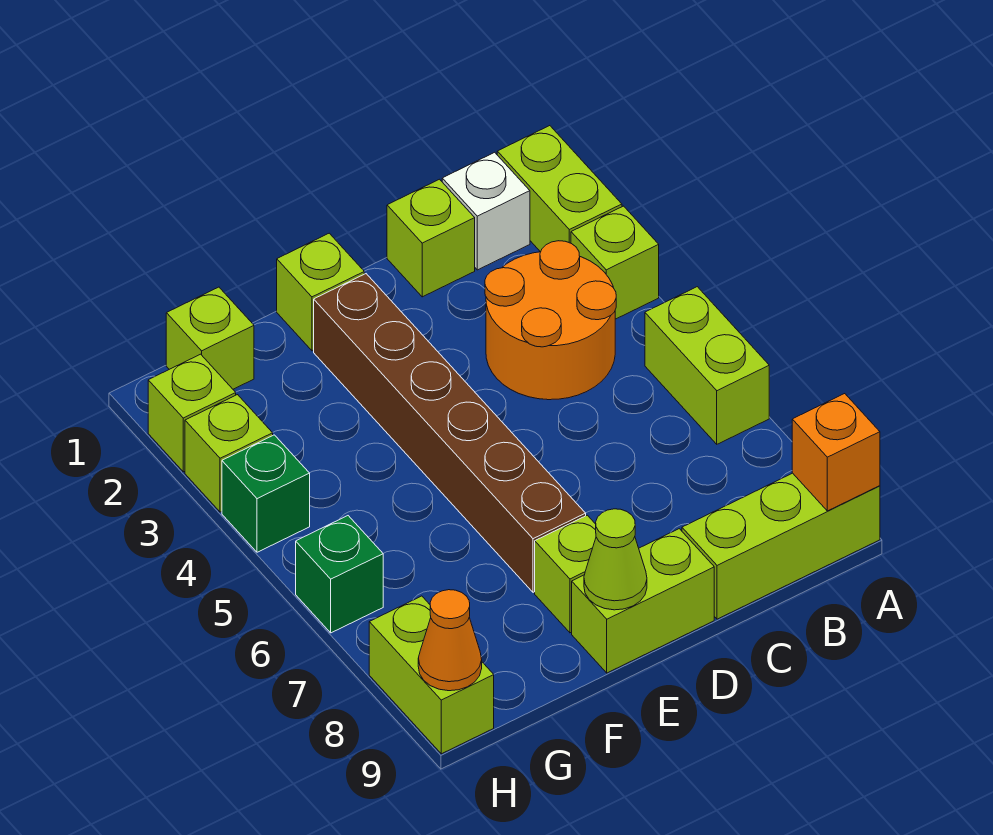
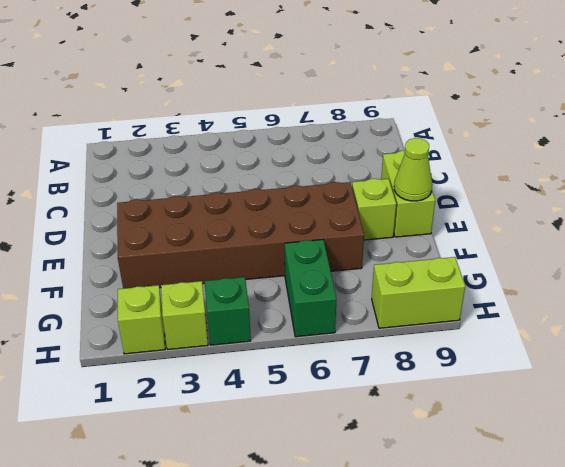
brown 2x6 brick [117,182,364,289] -> brown 1x6 brick [314,274,586,592]
green 1x2 brick [285,240,336,337] -> green 1x1 brick [296,516,383,633]
none -> lime 1x2 brick [497,126,622,252]
none -> lime 1x1 brick [571,206,659,319]
none -> lime 1x2 brick [645,287,769,444]

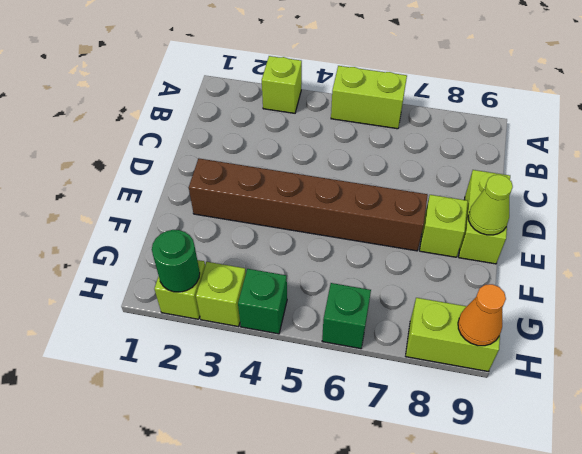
green 1x1 round brick [152,230,200,292] -> none
none -> lime 1x2 brick [497,126,622,252]
none -> lime 1x3 brick [682,473,880,619]
none -> white 1x1 brick [442,152,530,270]

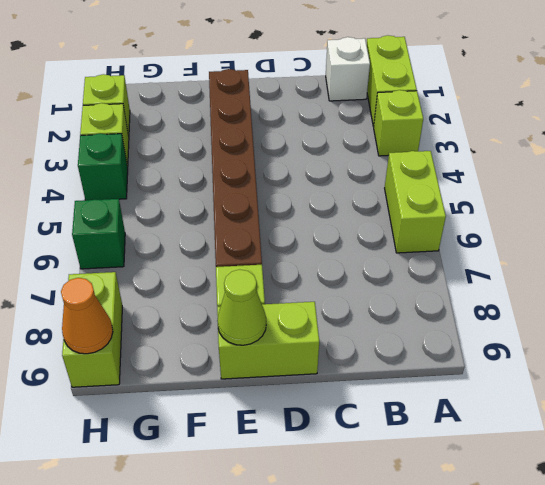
none -> lime 1x3 brick [682,473,880,619]
none -> orange 2x2 round brick [485,241,616,400]
none -> lime 1x1 brick [387,179,475,297]

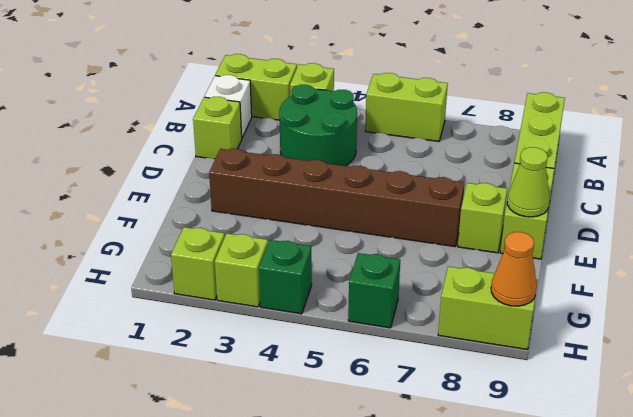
green 2x2 round brick [279,85,357,166] -> orange 2x2 round brick [485,241,616,400]
none -> lime 1x1 brick [277,233,364,351]
none -> lime 1x1 brick [166,287,254,389]
none -> orange 1x1 brick [792,394,880,511]

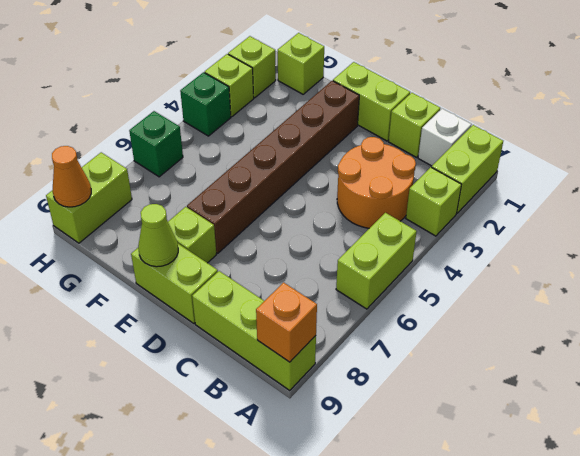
lime 1x2 brick [333,62,410,141] -> lime 1x1 brick [277,233,364,351]

